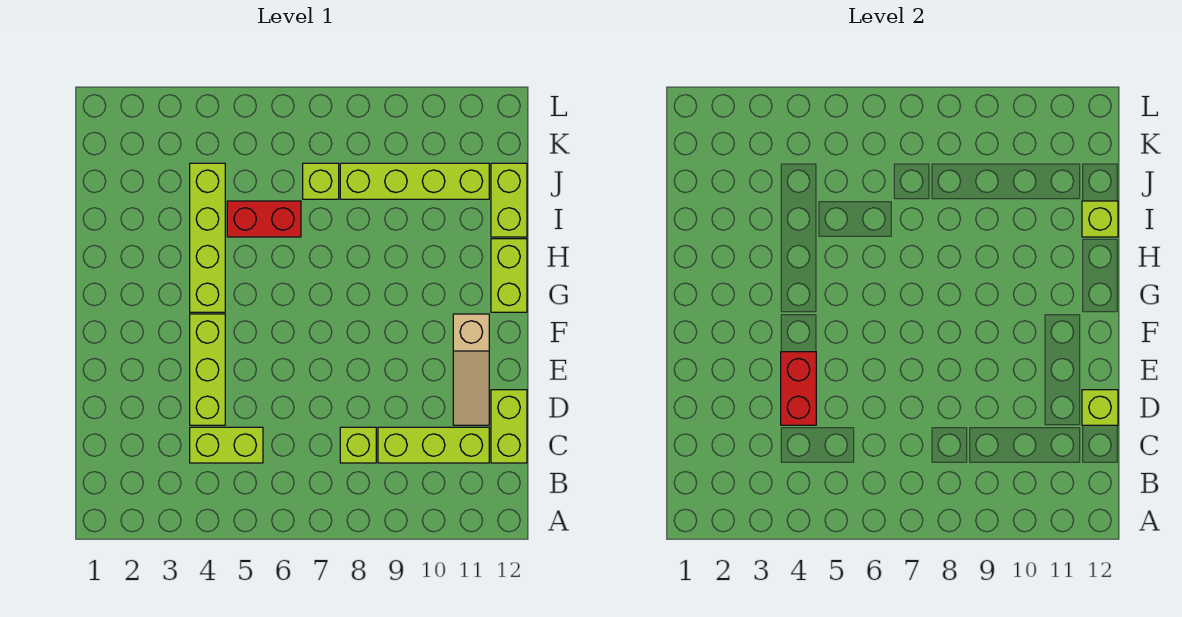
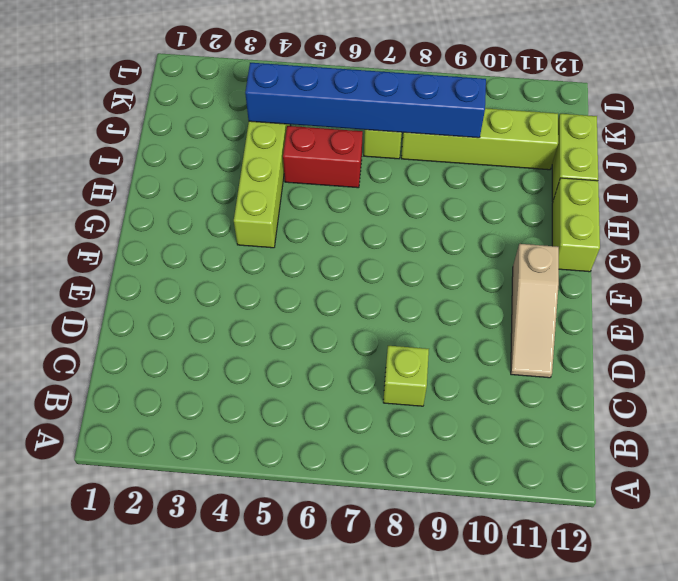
blue 1x6 brick [245,63,486,138] -> none
none -> lime 1x2 brick [190,427,263,463]
none -> lime 1x3 brick [378,427,489,463]
none -> lime 1x2 brick [491,390,527,463]

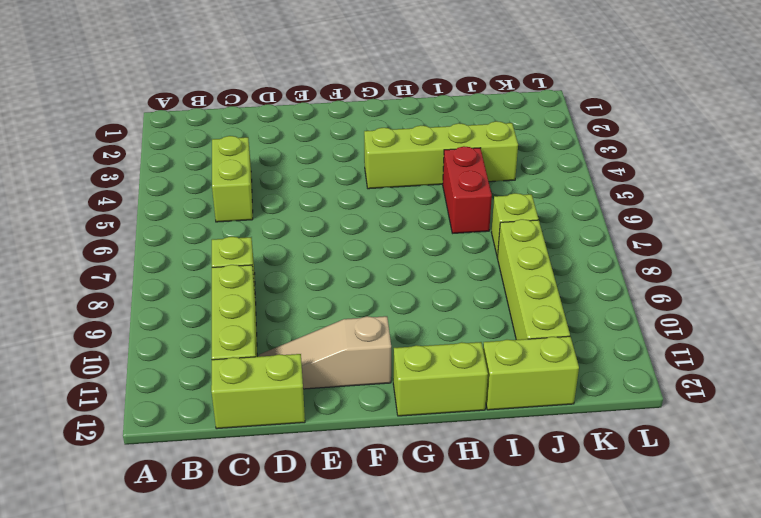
none -> lime 1x3 brick [190,314,225,425]
none -> red 1x2 brick [781,352,816,425]
none -> lime 1x1 brick [1082,390,1118,425]

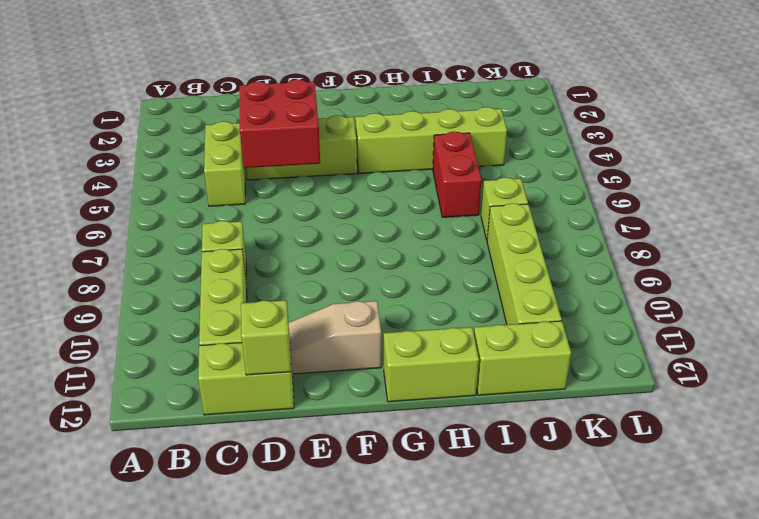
red 2x2 brick [239,79,320,168] -> red 1x2 brick [781,352,816,425]
none -> lime 1x1 brick [1082,201,1118,237]

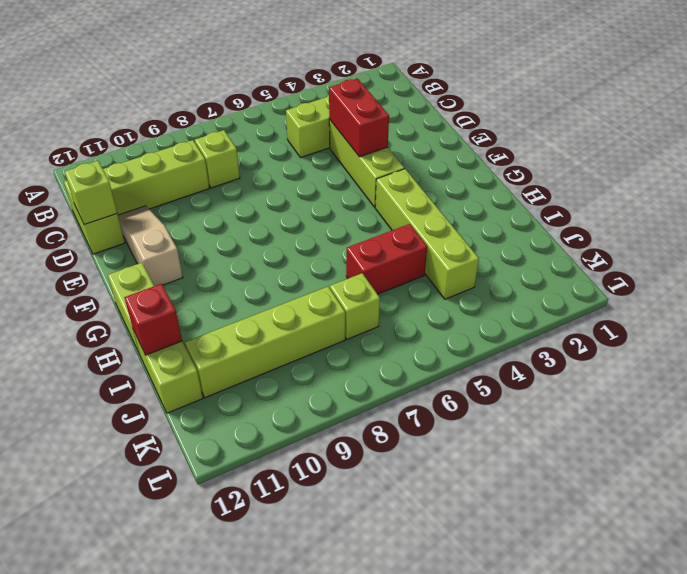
red 1x1 brick [124,284,182,355] -> lime 1x1 brick [1082,201,1118,237]

